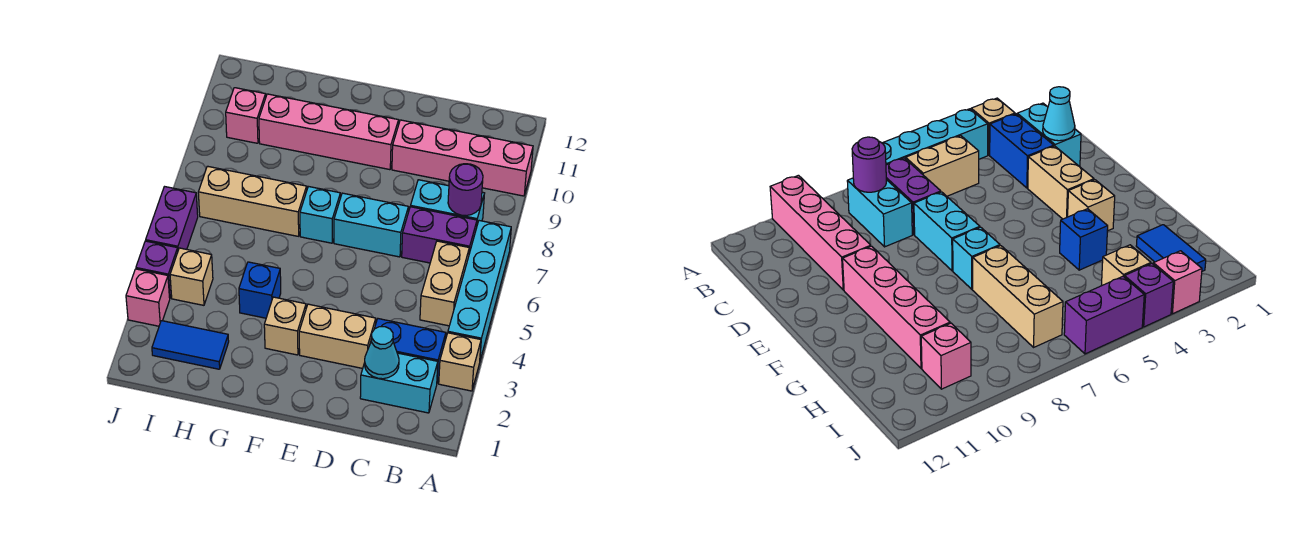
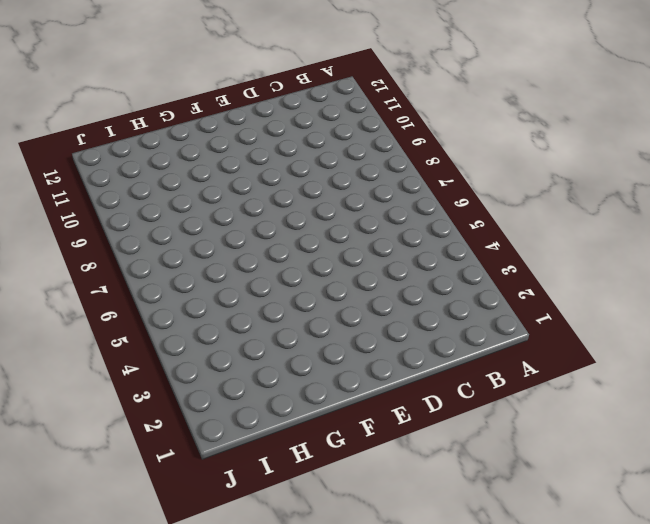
none -> tan 1x1 brick [439,333,481,391]
none -> cyan 1x4 brick [448,221,511,360]
none -> pink 1x4 brick [392,120,533,196]

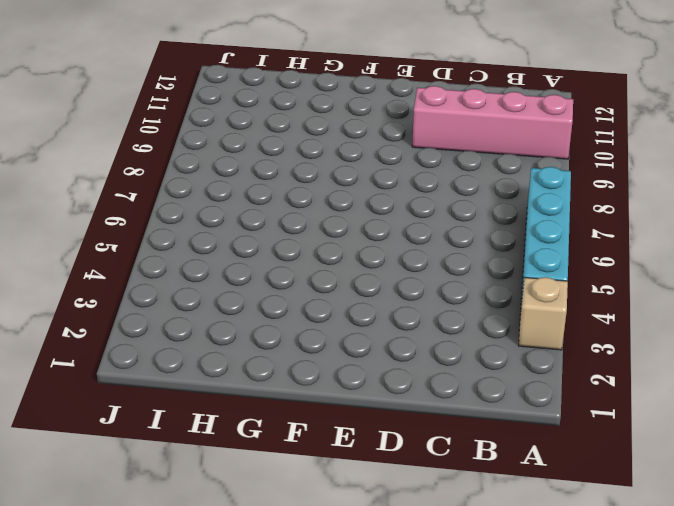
none -> cyan 1x2 brick [360,353,438,413]
none -> blue 1x2 brick [370,319,446,382]
none -> tan 1x2 brick [420,241,469,326]

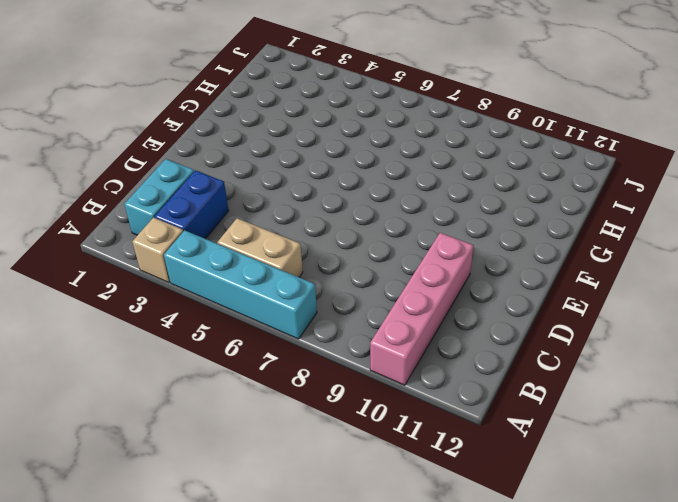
none -> purple 1x2 brick [402,207,477,263]
none -> cyan 1x2 brick [411,180,485,225]
none -> tan 1x2 brick [299,304,376,368]

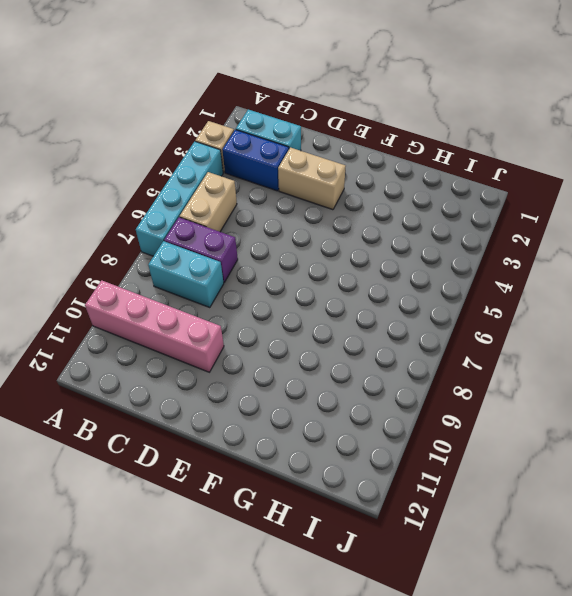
none -> cyan 1x2 brick [334,193,408,257]
none -> pink 1x4 brick [259,94,399,170]
none -> tan 1x1 brick [264,297,306,355]

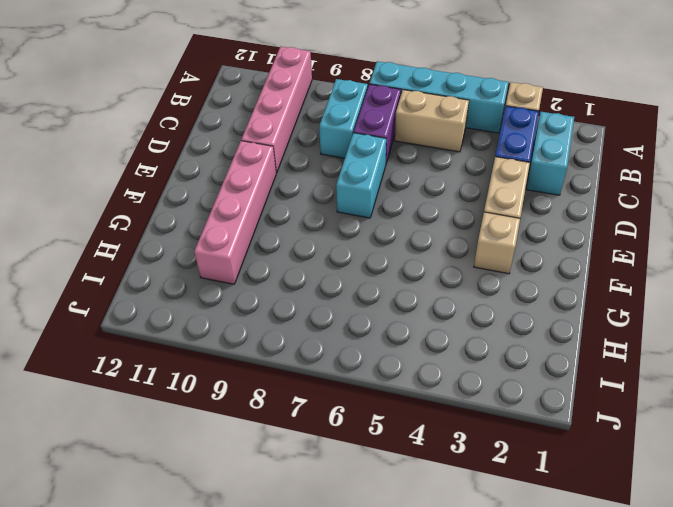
none -> cyan 1x1 brick [300,186,340,243]
none -> blue 1x1 brick [239,262,281,318]
none -> tan 1x3 brick [198,166,307,236]

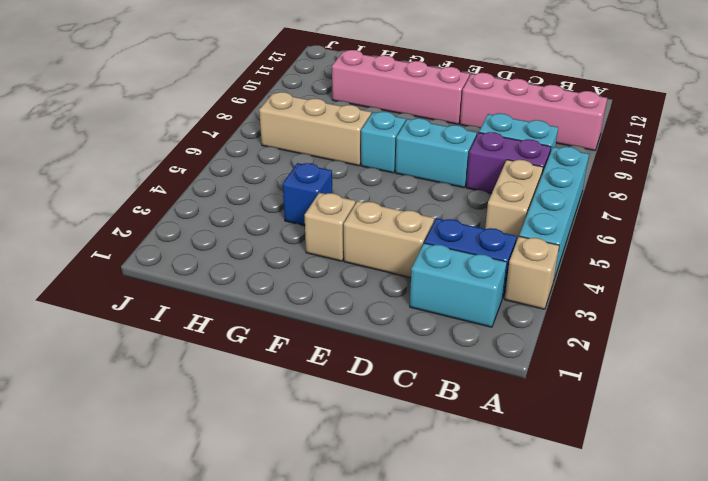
none -> blue 1x2 tile [152,321,229,369]
none -> tan 1x1 brick [170,248,213,305]
none -> pink 1x1 brick [226,88,266,143]

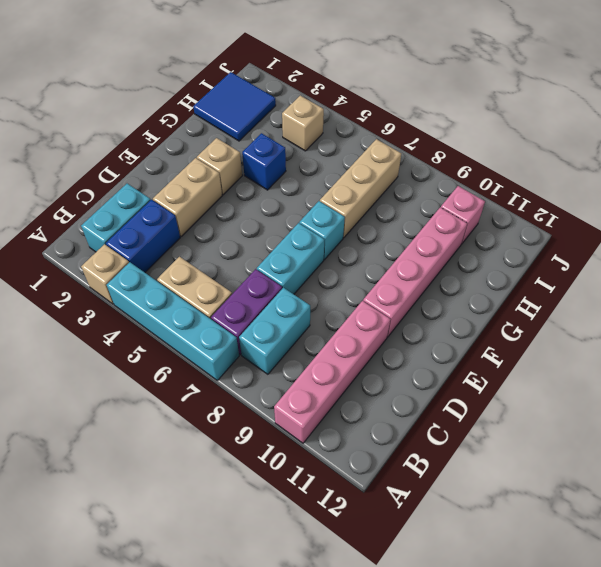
blue 2x2 tile [193,72,276,141] -> blue 1x2 tile [152,321,229,369]
none -> pink 1x1 brick [126,269,170,326]
none -> purple 1x1 brick [136,241,178,298]
none -> purple 1x2 brick [146,187,198,250]

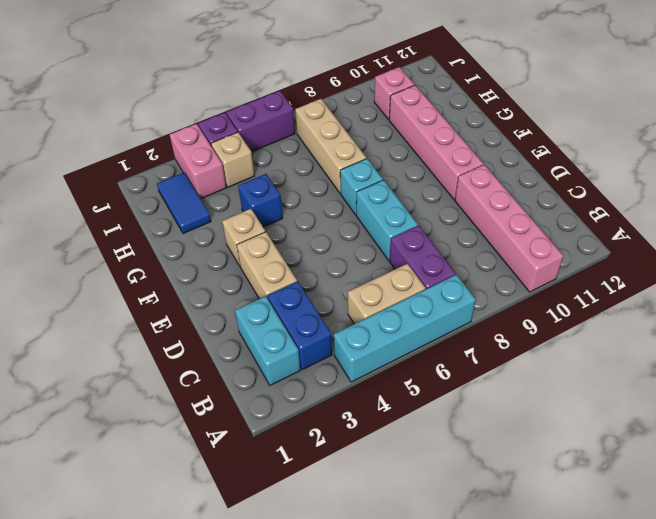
pink 1x2 brick [170,124,226,199] -> pink 1x1 brick [126,269,170,326]
none -> tan 1x1 brick [439,333,481,391]
none -> cyan 1x2 brick [411,180,485,225]
none -> purple 1x1 round brick [448,164,483,216]

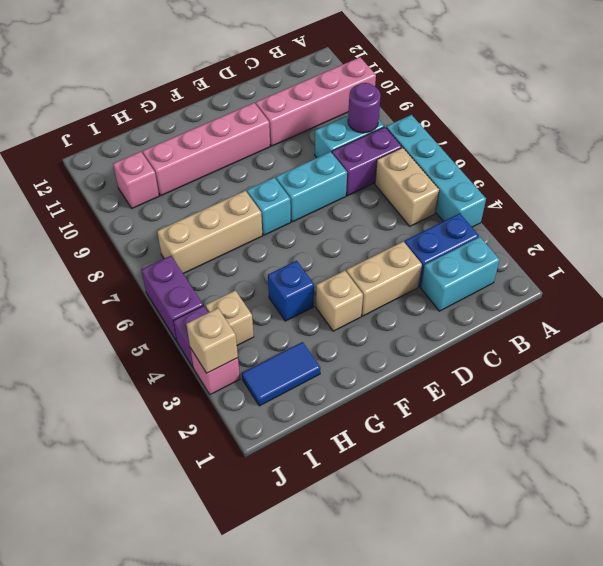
tan 1x1 brick [186,308,238,373] -> tan 1x1 brick moved to [439,333,481,391]
none -> cyan 1x1 cone [365,327,399,379]

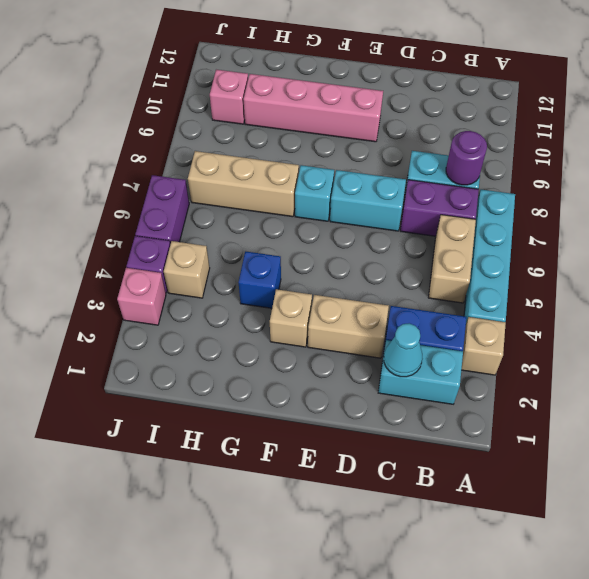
none -> pink 1x4 brick [392,120,533,196]
none -> blue 1x2 tile [152,321,229,369]

